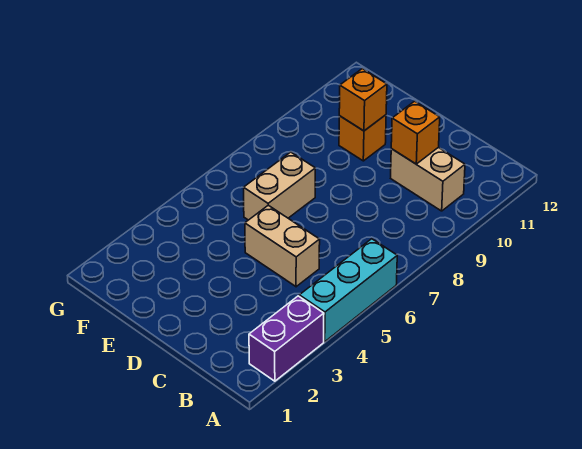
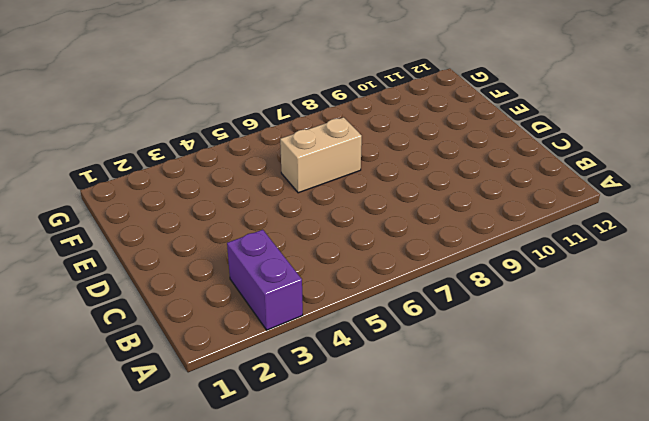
purple 1x2 brick [227,230,303,330] -> purple 1x2 brick turned to [249,296,324,381]
none -> cyan 1x3 brick [299,239,397,342]
none -> tan 1x2 brick [391,147,465,211]

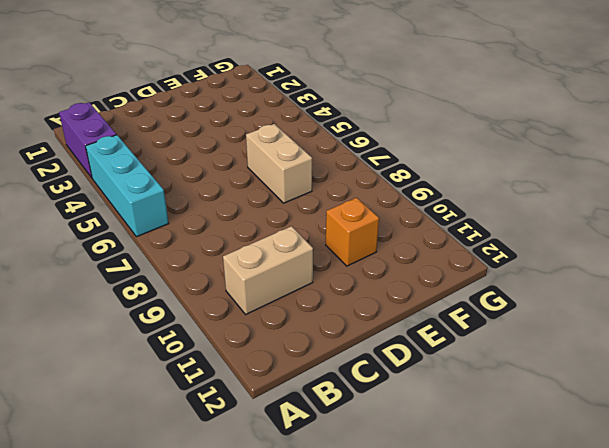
none -> tan 1x2 brick [245,205,320,287]
none -> orange 1x1 brick [391,101,440,164]

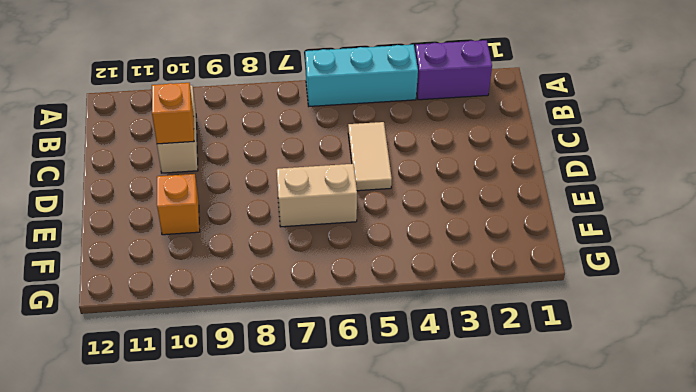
tan 1x2 tile [348,122,392,191] -> tan 1x2 brick [245,205,320,287]
none -> orange 1x1 brick [339,69,387,131]

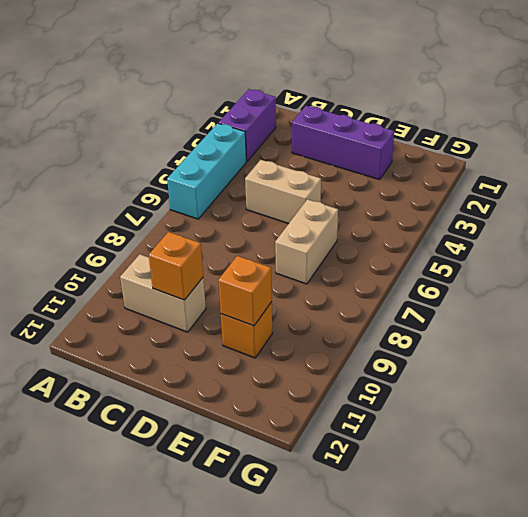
purple 1x3 brick [292,106,394,180] -> none

